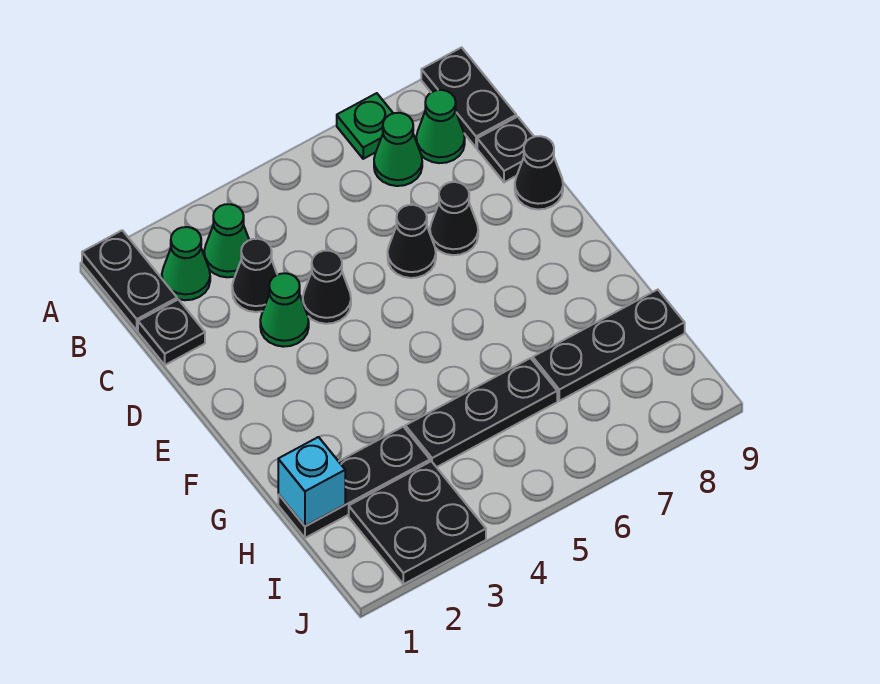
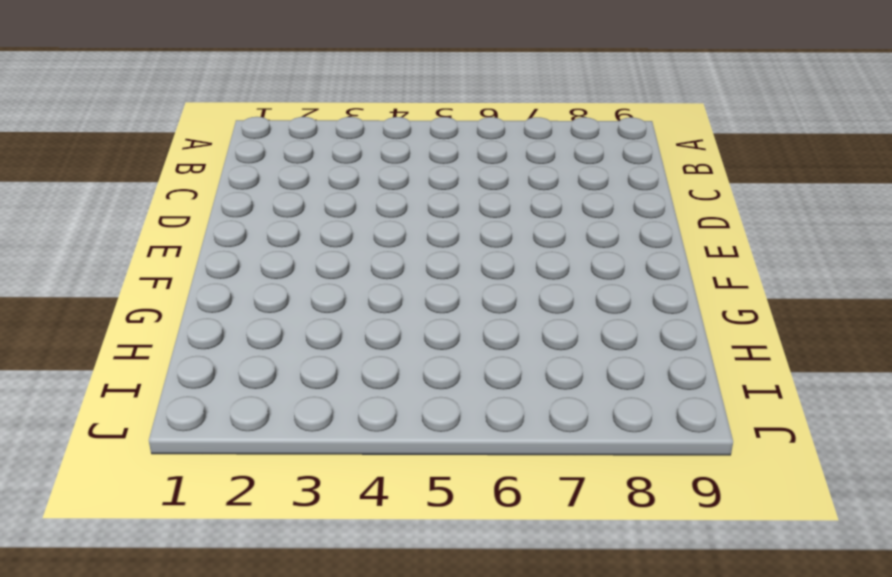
none -> black 1x2 plate [82,230,177,330]
none -> green 1x1 plate [337,93,393,159]
none -> black 1x2 plate [421,47,516,148]

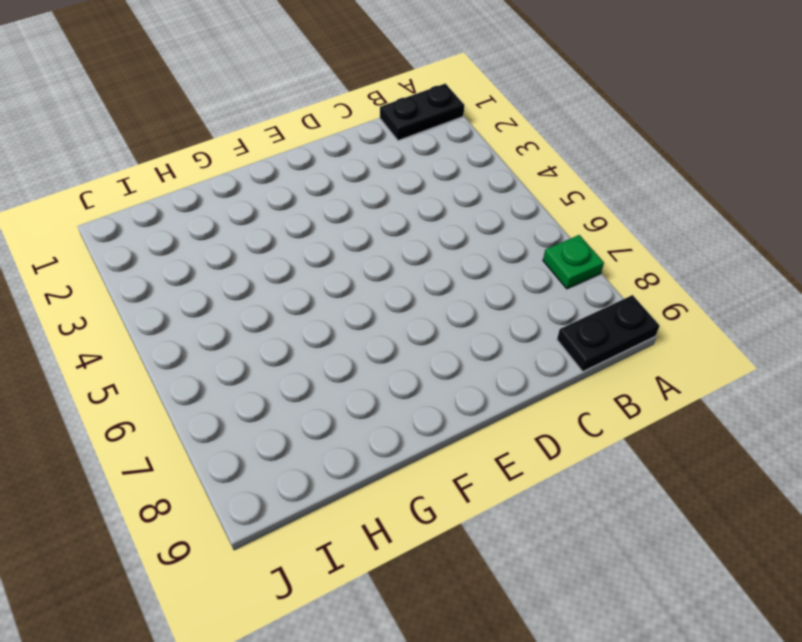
none -> green 1x1 cone [162,227,210,300]
none -> green 1x1 cone [204,204,249,277]
none -> green 1x1 cone [374,113,422,186]

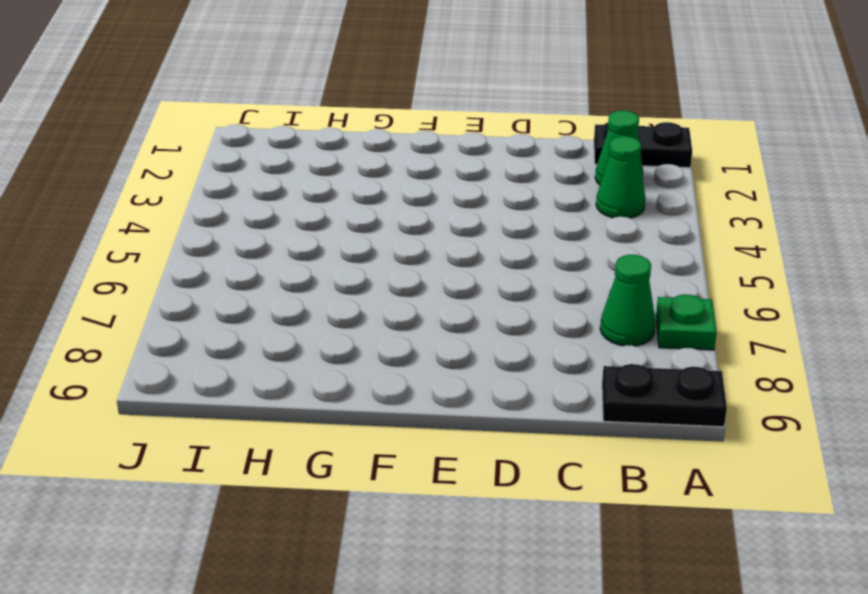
none -> green 1x1 cone [416,90,465,163]
none -> black 1x1 plate [138,299,205,365]
none -> black 1x1 cone [232,239,277,312]

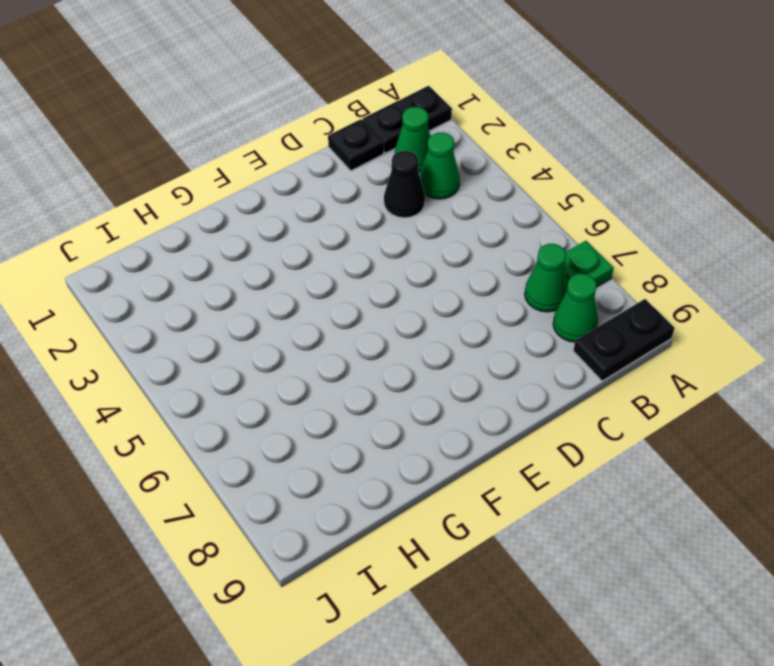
none -> black 1x1 plate [477,117,534,182]
none -> green 1x1 cone [260,273,309,347]
none -> black 1x1 cone [303,251,351,324]

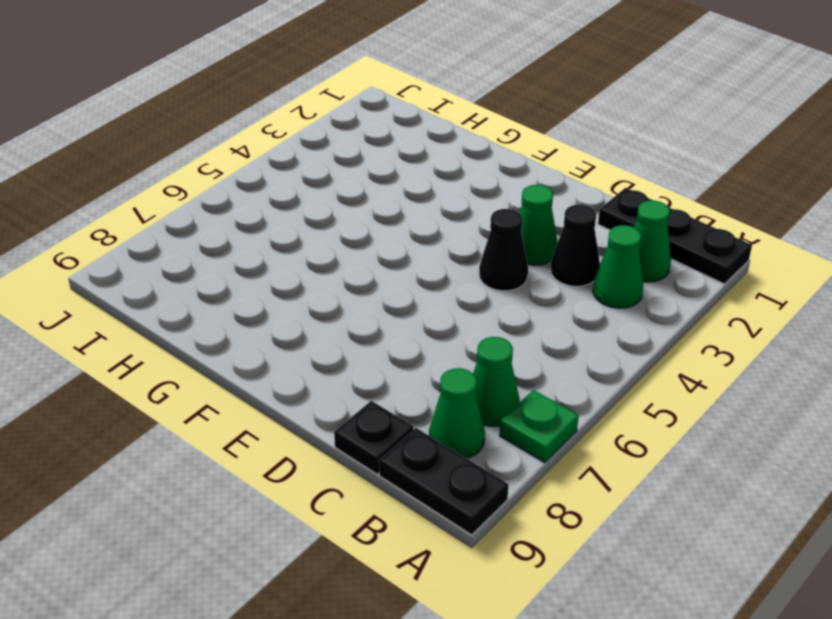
none -> black 1x1 cone [388,205,436,278]
none -> black 1x1 cone [430,182,478,255]
none -> black 1x1 cone [515,136,563,209]

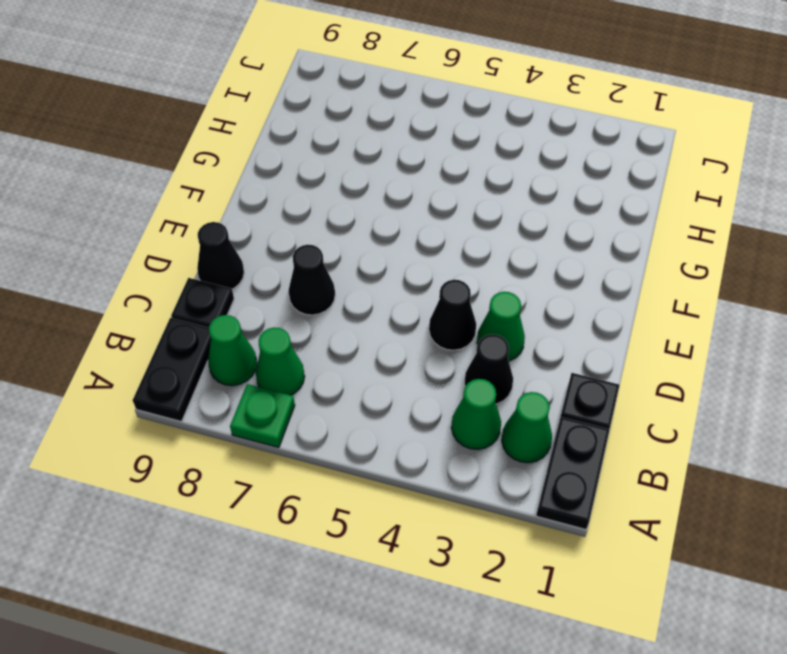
none -> black 1x1 cone [388,205,436,278]
none -> black 1x3 plate [278,427,430,538]
none -> black 1x3 plate [405,358,557,467]

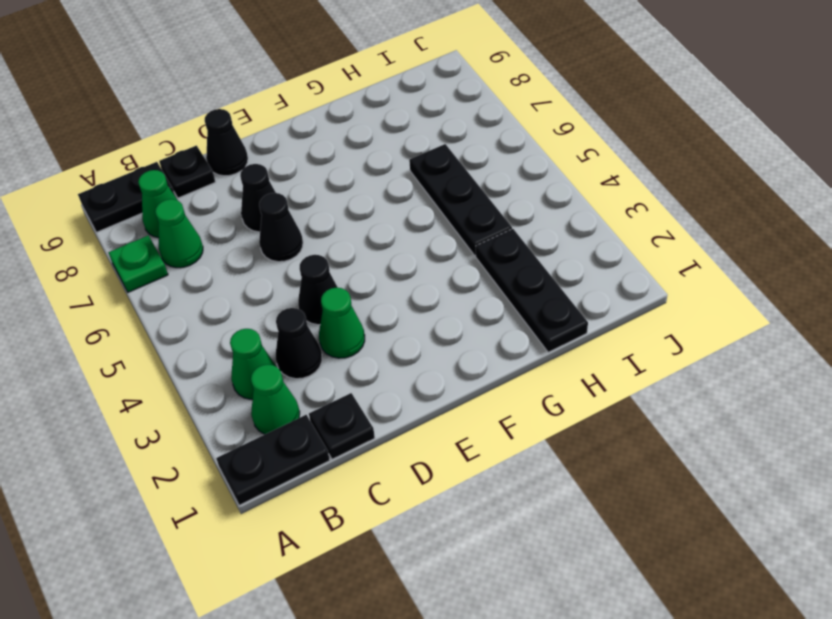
none -> black 1x3 plate [533,290,685,401]
none -> black 2x2 plate [349,461,486,584]
none -> cyan 1x1 brick [278,437,345,526]

